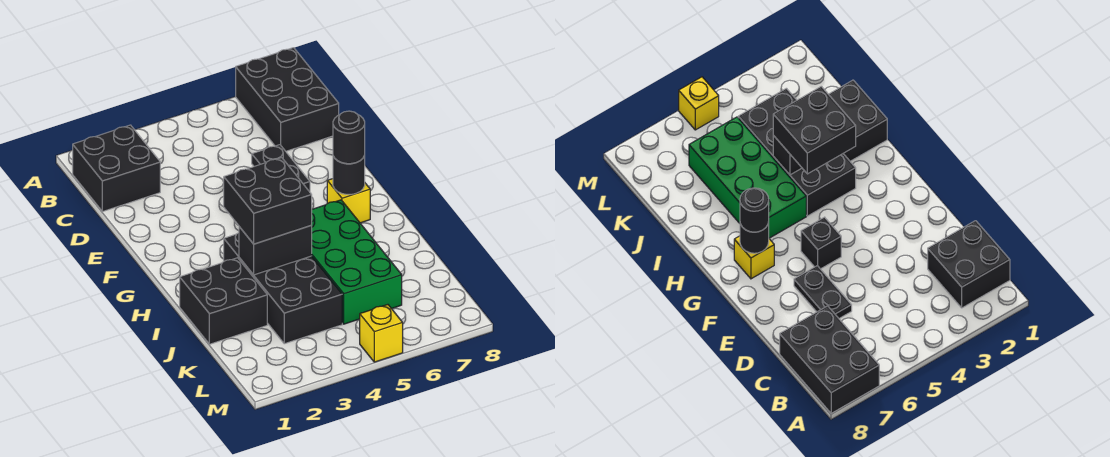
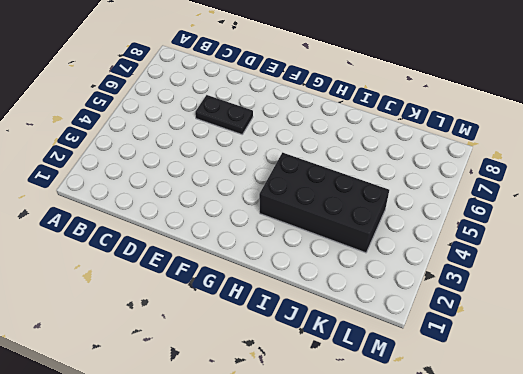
none -> black 2x3 brick [236,48,339,151]
none -> black 2x2 brick [73,125,160,212]
none -> black 1x1 brick [801,217,841,269]

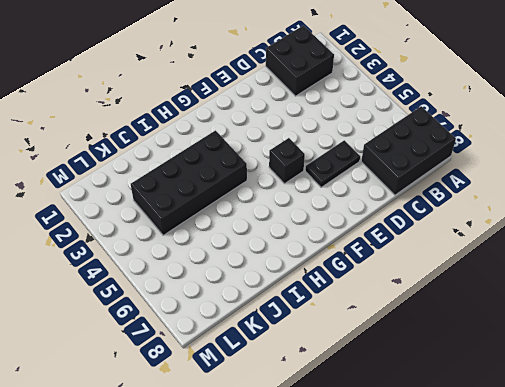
none -> yellow 1x1 brick [327,179,370,223]
none -> green 2x4 brick [311,200,402,324]
none -> black 2x2 brick [180,258,267,344]

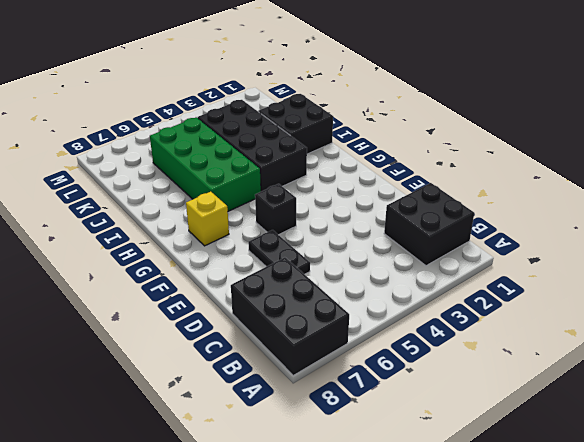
none -> yellow 1x1 brick [360,305,403,362]
none -> black 1x1 round brick [333,156,365,194]
none -> black 1x2 brick [239,226,312,275]

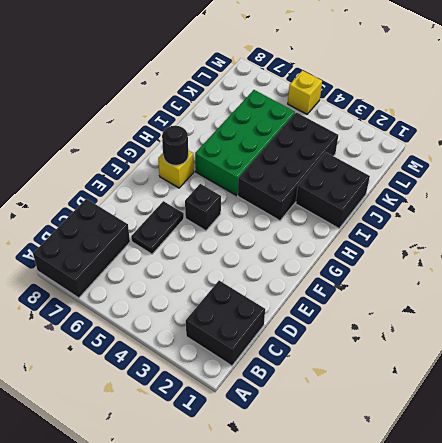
none -> black 1x2 brick [239,226,312,275]
none -> black 1x1 round brick [333,111,365,164]
none -> black 2x2 brick [224,158,312,244]

